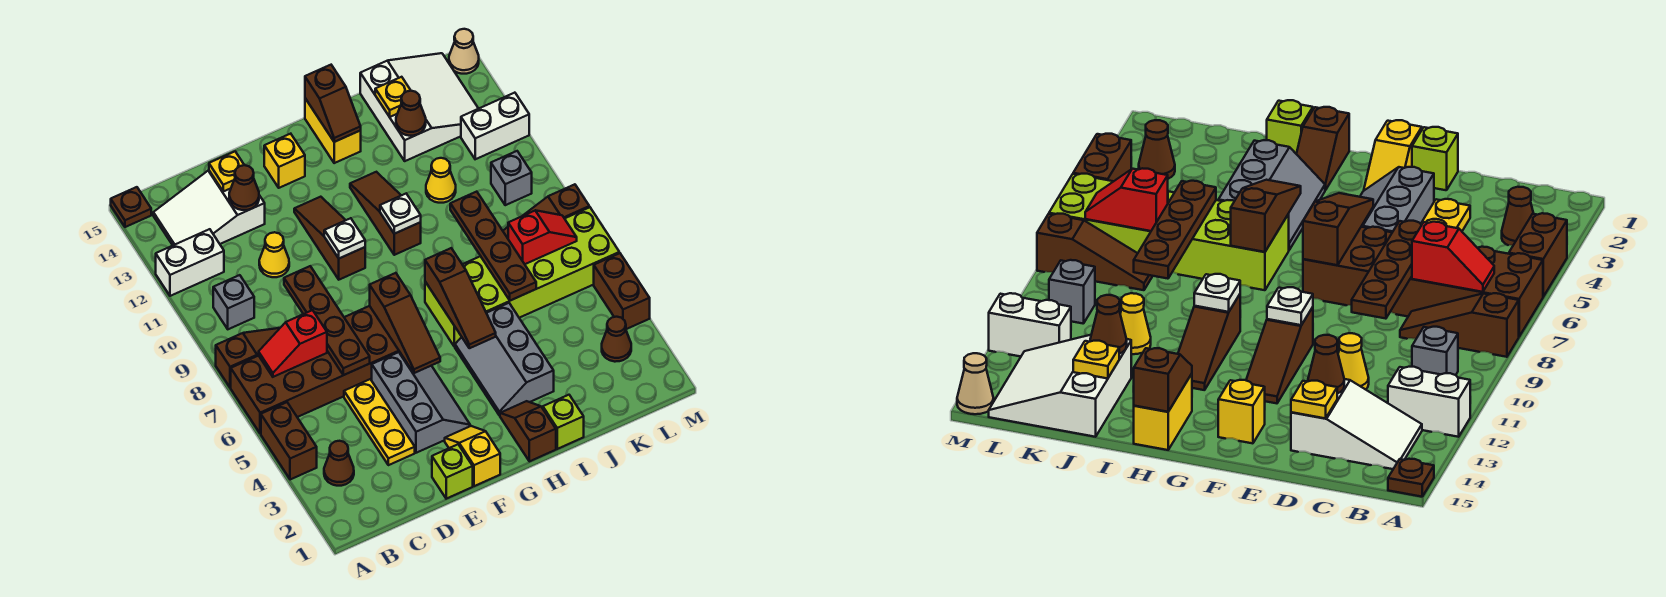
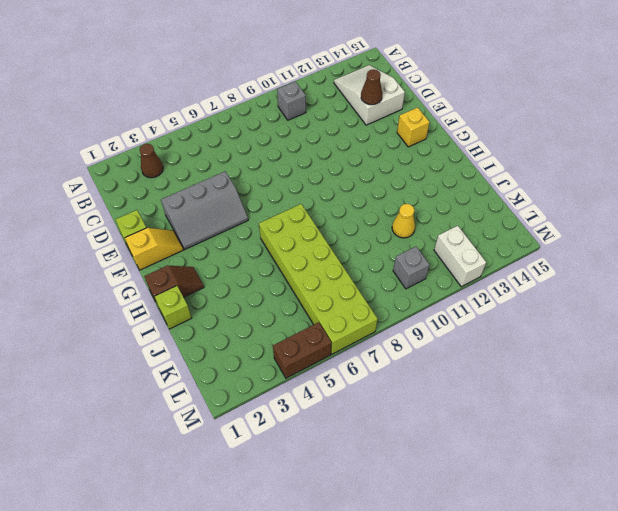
none -> brown 1x2 brick [261,402,317,480]
none -> brown 2x6 brick [231,306,400,434]
none -> brown 1x3 slope [216,328,280,388]
none -> white 1x2 brick [156,229,224,296]

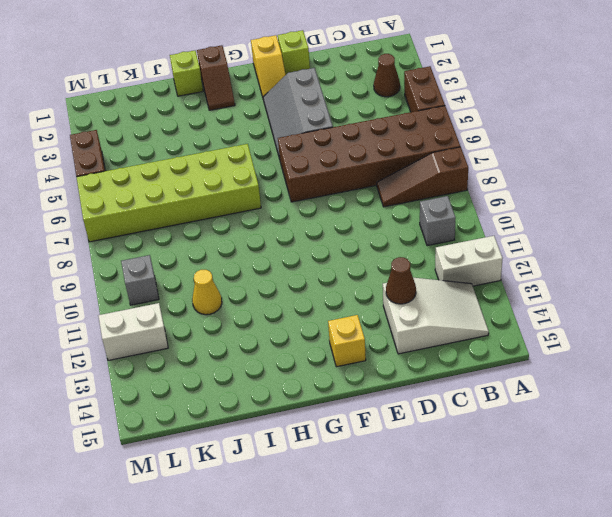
none -> brown 1x1 plate [111,187,151,227]
none -> yellow 1x3 plate [344,379,415,465]
none -> yellow 1x1 cone [259,232,289,277]
none -> brown 1x3 slope [294,197,365,280]

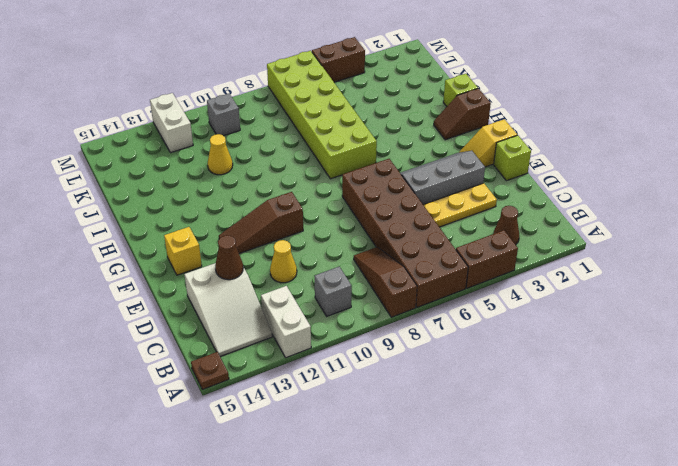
none -> grey 2x3 slope [455,303,554,416]
none -> brown 1x3 slope [350,172,421,255]
none -> yellow 1x2 brick [305,98,361,163]
none -> white 3x3 slope [360,53,478,161]

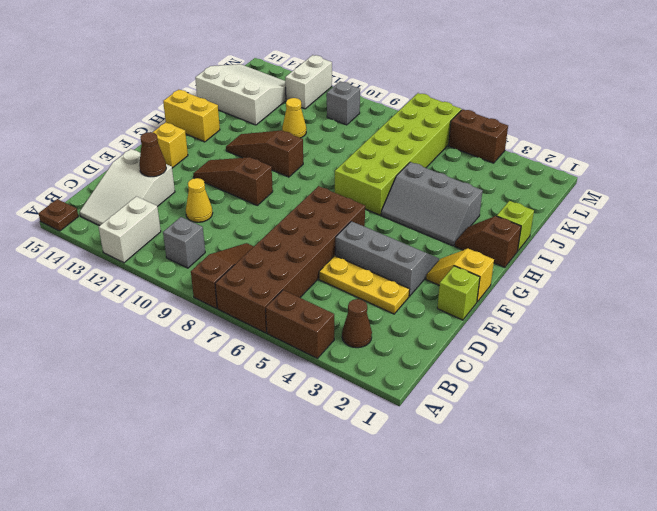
none -> brown 1x3 slope [503,184,589,238]
none -> brown 1x1 cone [602,317,631,362]
none -> tan 1x1 cone [449,29,479,74]
none -> red 1x2 slope [259,310,327,377]

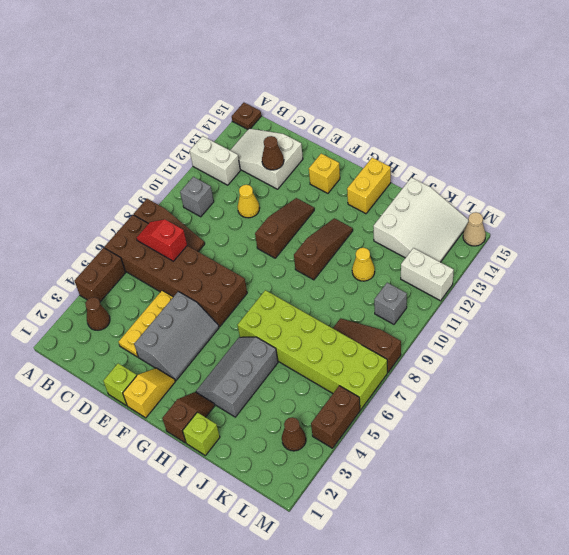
none -> brown 1x4 plate [284,266,370,375]
none -> yellow 1x1 plate [209,151,244,191]
none -> brown 1x3 slope [370,273,440,373]
none -> white 1x1 plate [324,218,365,258]

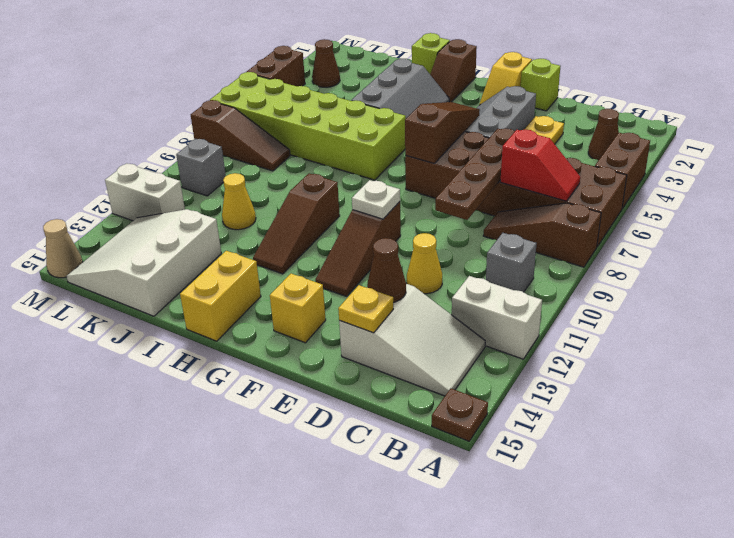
none -> brown 1x3 slope [425,248,496,348]
none -> white 1x1 plate [380,193,421,234]
none -> brown 1x2 slope [305,65,361,142]
none -> brown 1x4 plate [450,192,536,301]

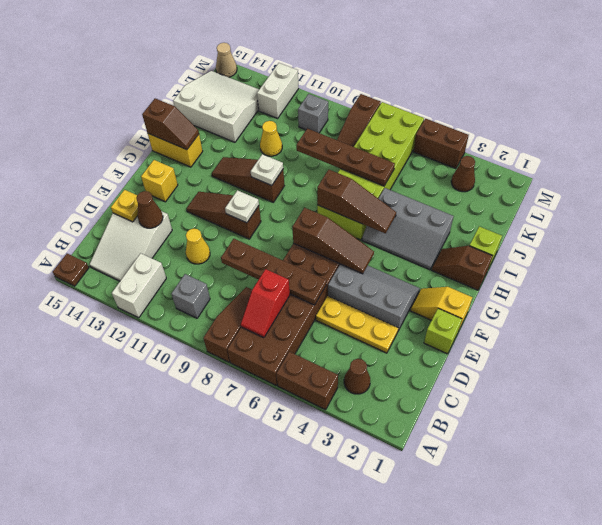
none -> brown 1x1 cone [396,91,426,136]
none -> yellow 1x1 plate [375,77,411,117]
none -> red 1x2 slope [508,210,577,264]

